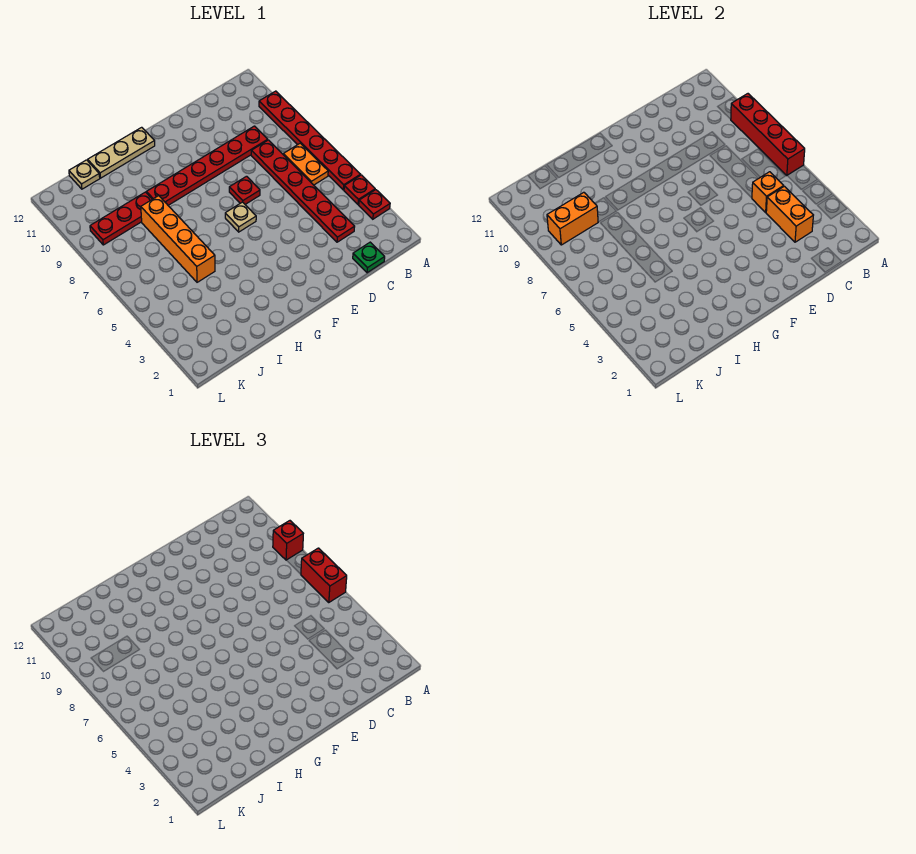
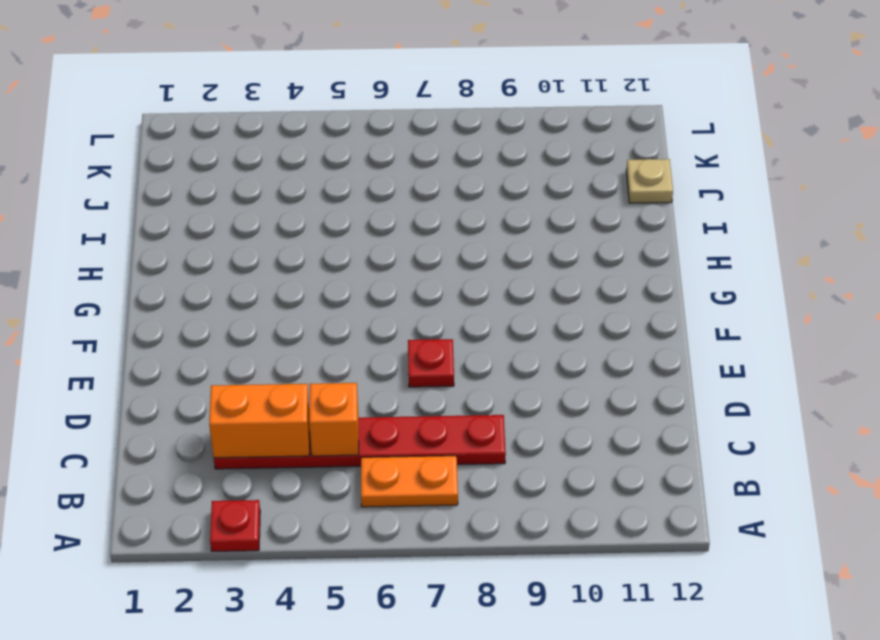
none -> red 1x1 plate [344,175,375,204]
none -> red 1x6 plate [259,91,360,190]
none -> green 1x1 plate [353,242,385,273]

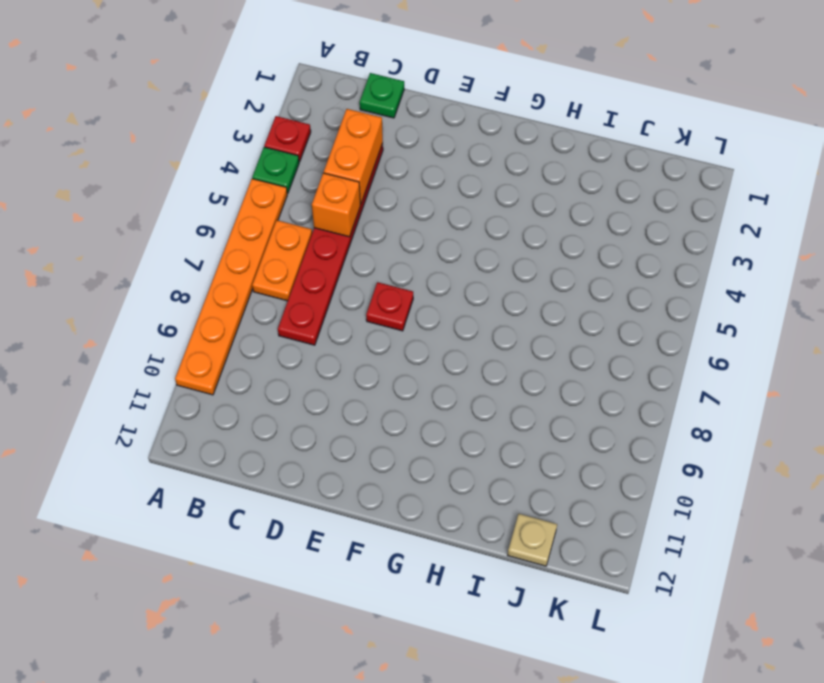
green 1x1 plate [252,147,299,193] -> red 1x1 plate [344,175,375,204]
orange 1x6 plate [175,179,287,395] -> red 1x6 plate [259,91,360,190]
none -> red 1x6 plate [146,126,268,205]
none -> tan 1x1 plate [225,202,256,232]
none -> tan 1x3 plate [88,127,155,178]

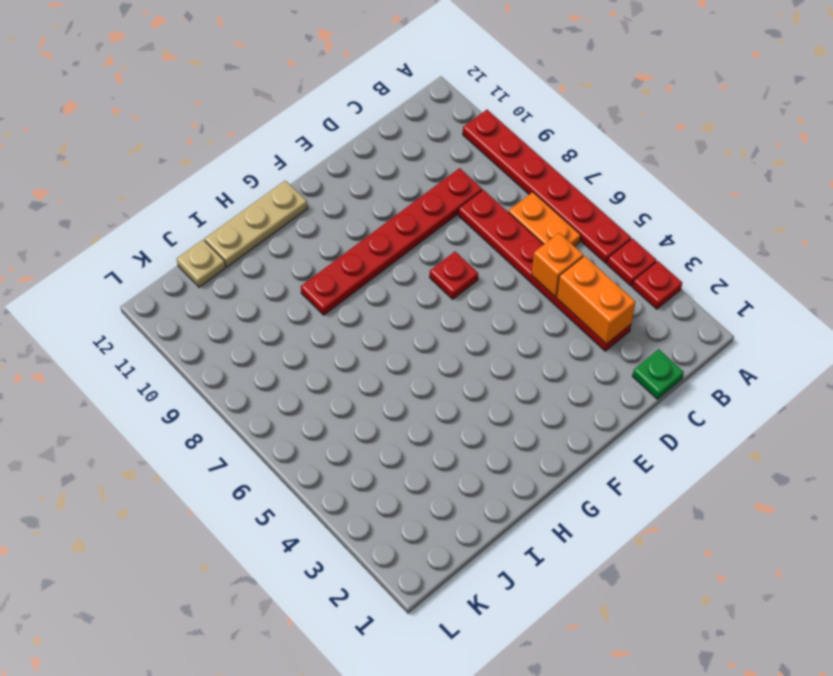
none -> tan 1x1 plate [225,202,256,232]
none -> orange 1x4 brick [141,196,215,282]
none -> red 1x3 plate [90,192,152,245]

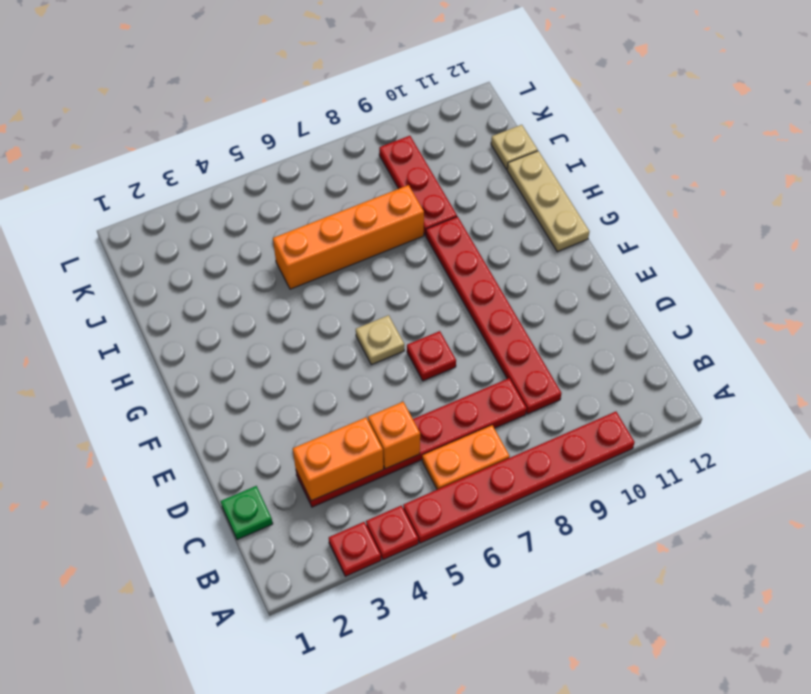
none -> red 1x4 brick [731,94,805,175]
none -> orange 1x2 brick [547,192,598,245]
none -> red 1x2 brick [301,548,347,602]

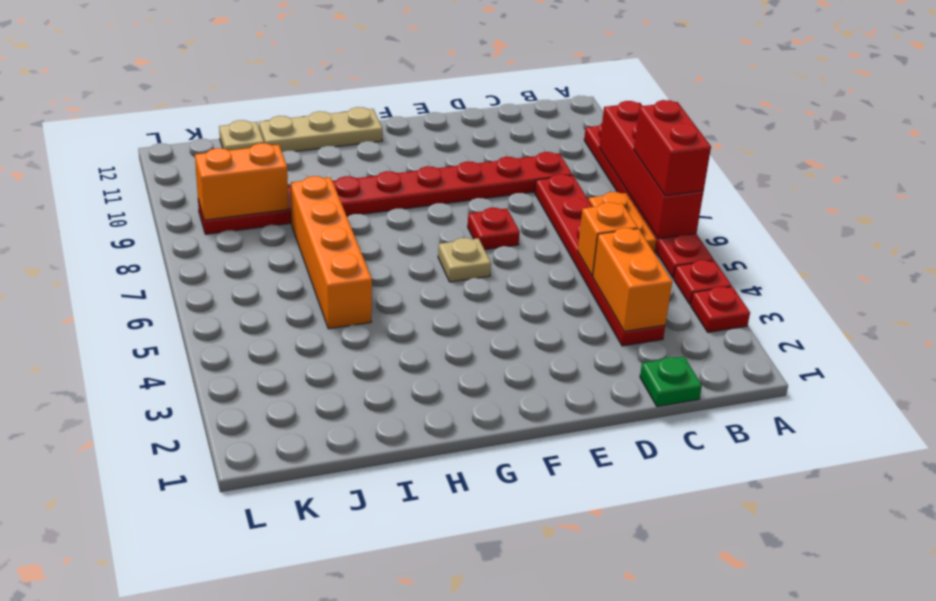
none -> red 1x1 brick [273,521,303,560]

